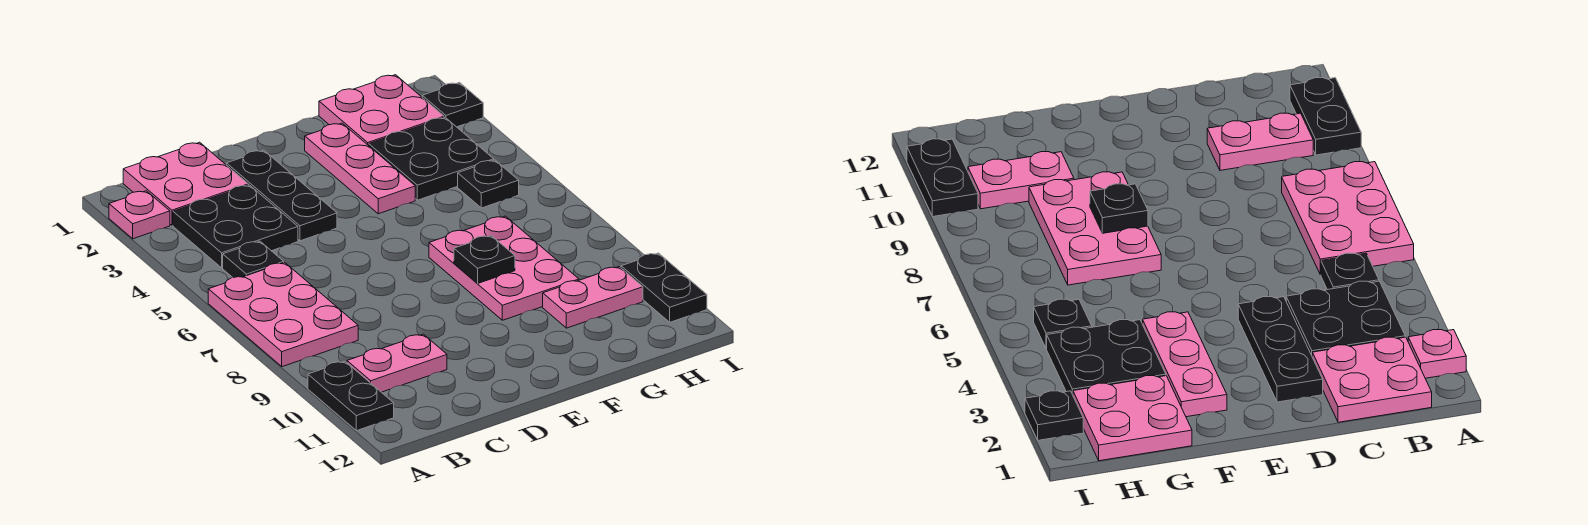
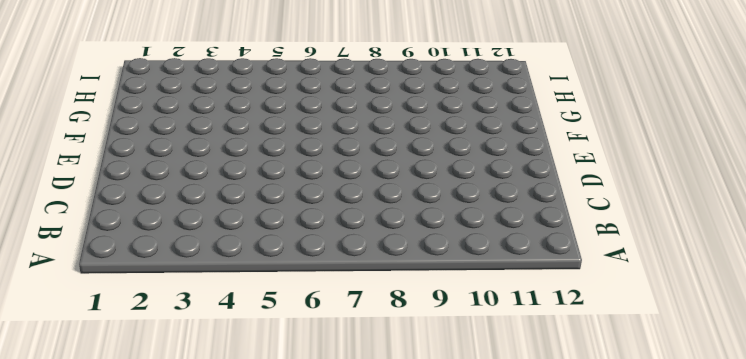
none -> pink 1x1 plate [109,191,170,239]
none -> pink 2x3 plate [208,263,358,367]
none -> black 1x2 plate [308,361,394,431]

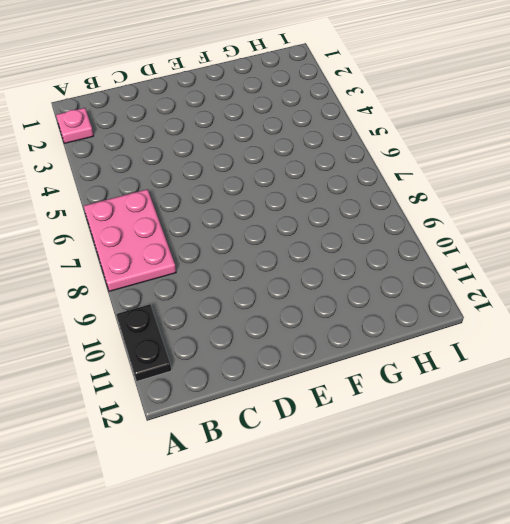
none -> pink 2x2 plate [123,142,248,225]
none -> black 2x2 plate [173,185,298,268]
none -> black 1x1 plate [223,241,284,278]

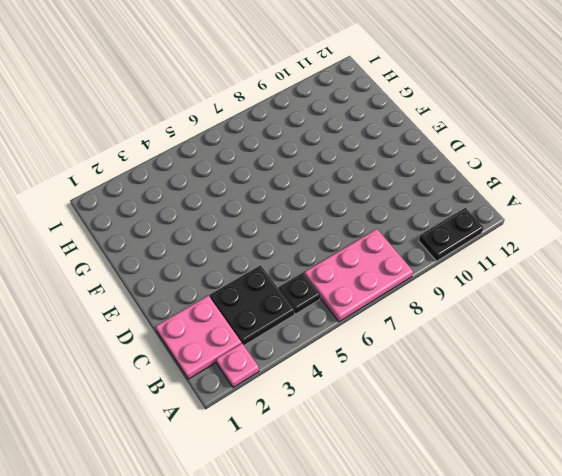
none -> pink 1x2 plate [347,334,447,392]
none -> black 1x3 plate [226,150,337,241]
none -> pink 1x3 plate [305,123,415,214]

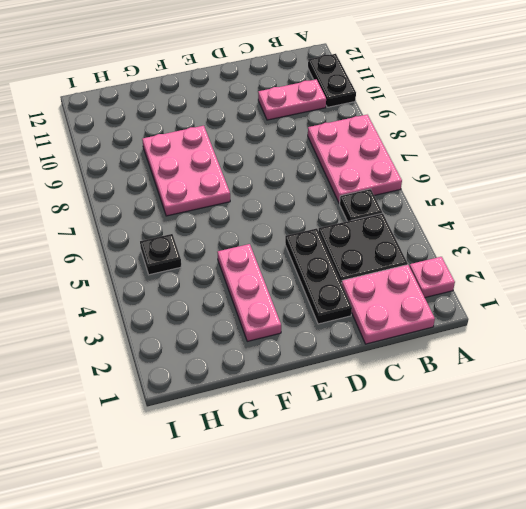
none -> pink 2x2 plate [319,75,444,146]
none -> black 2x2 plate [369,117,494,200]
none -> pink 1x2 plate [543,267,643,328]

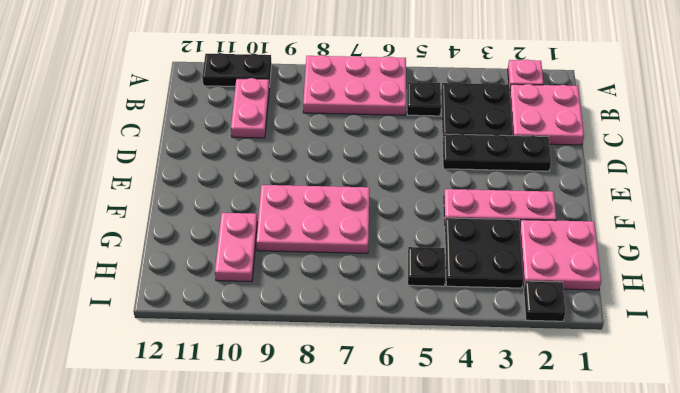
none -> black 1x2 plate [621,253,707,322]
none -> black 1x1 plate [454,236,515,284]

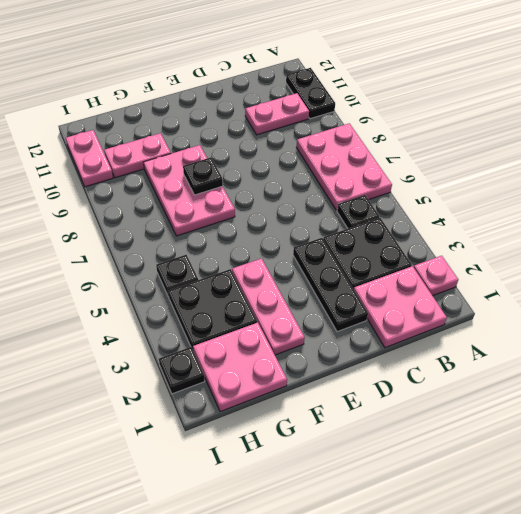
pink 1x2 plate [66,130,113,187] -> black 1x2 plate [621,253,707,322]

